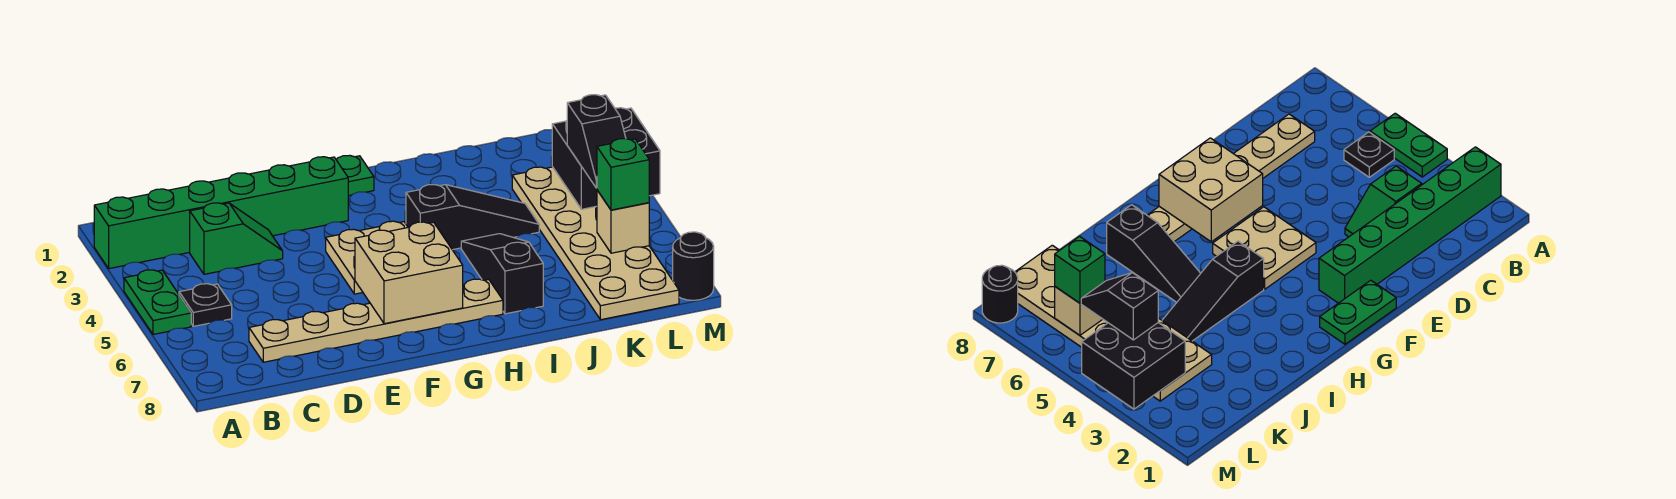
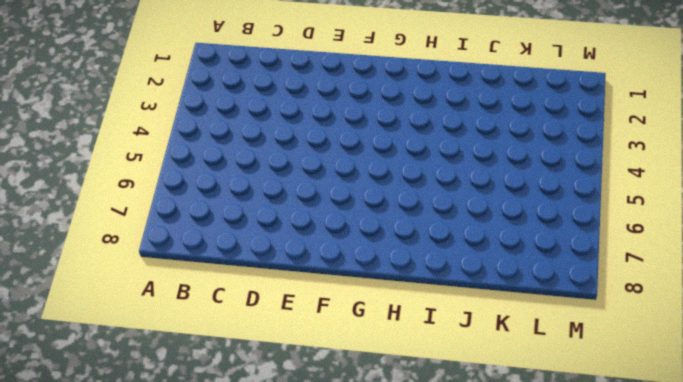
none -> green 1x6 brick [94,157,348,269]
none -> green 1x2 plate [124,270,191,334]
none -> black 1x1 plate [179,284,232,326]

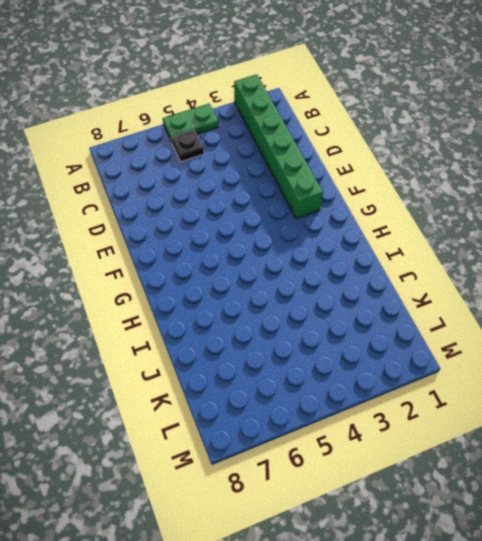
none -> green 1x2 slope [190,203,283,274]
none -> tan 1x6 plate [249,279,503,362]
none -> green 1x2 plate [336,155,374,196]

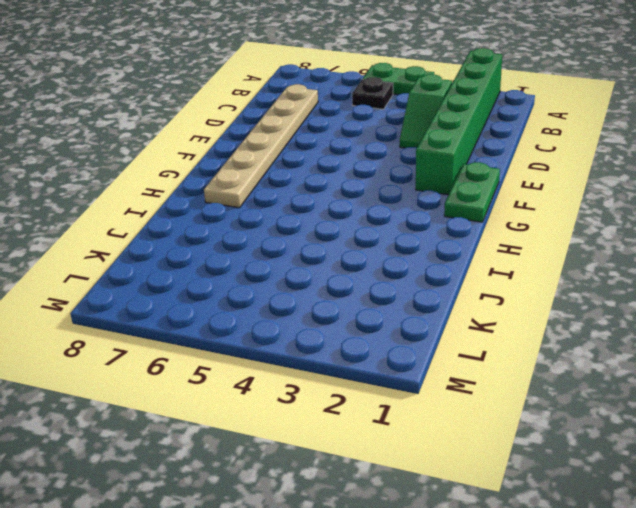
none -> tan 2x2 plate [326,221,408,294]
none -> black 1x3 slope [406,185,539,250]
none -> black 1x3 slope [461,234,543,314]

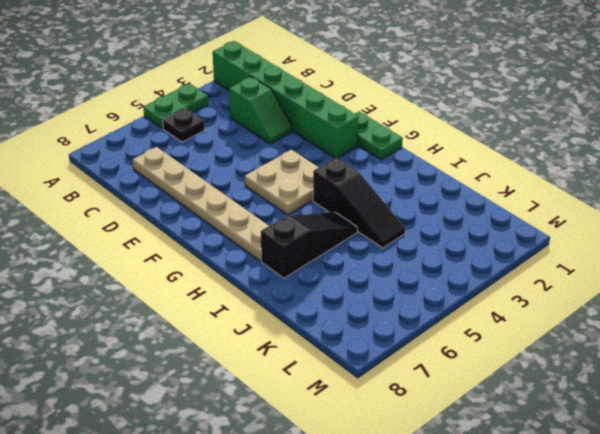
none -> tan 2x6 plate [512,167,679,320]
none -> black 1x1 round brick [673,232,714,300]
none -> tan 2x2 brick [355,222,463,324]

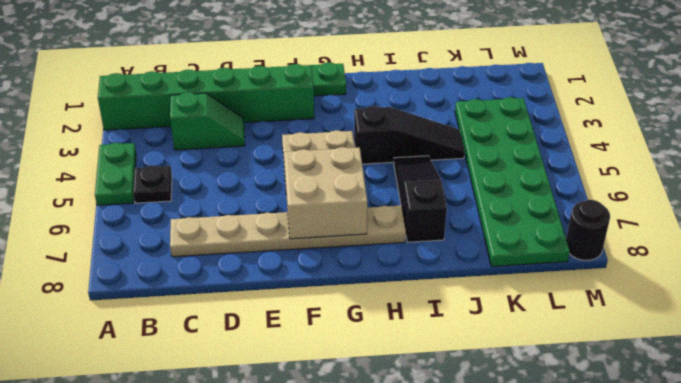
green 2x6 plate [455,97,570,267] -> tan 2x6 plate [512,167,679,320]
none -> black 2x2 brick [552,108,660,209]
none -> tan 1x1 brick [597,190,649,253]
none -> black 1x2 slope [567,95,626,188]

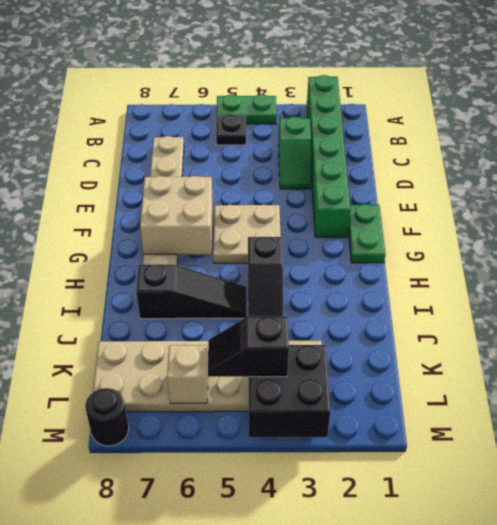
none -> green 1x1 brick [597,139,649,210]

